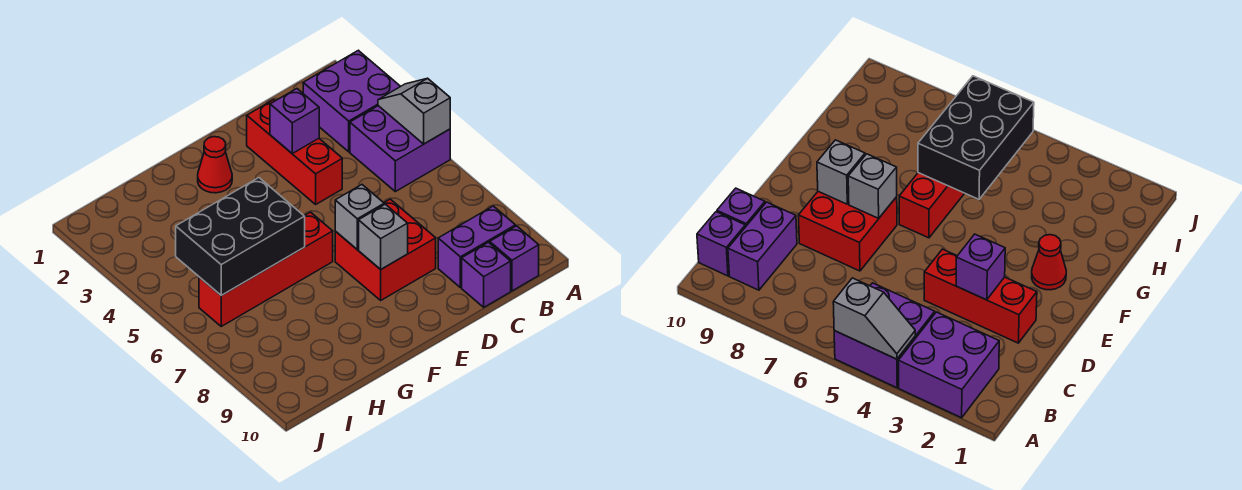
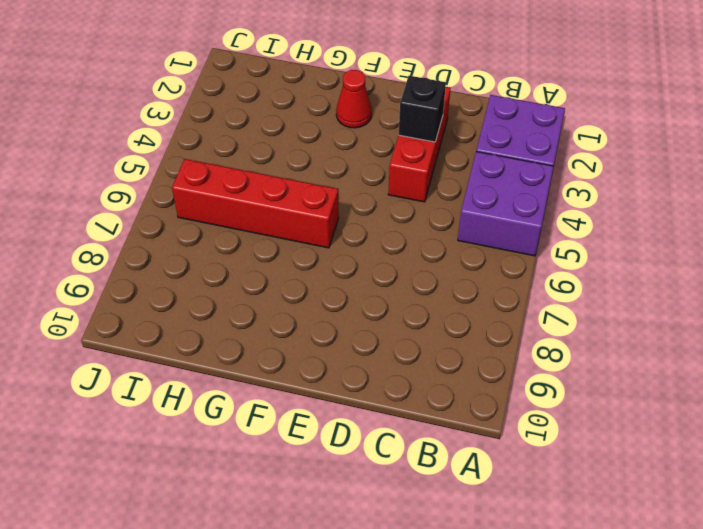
black 1x1 brick [399,76,446,142] -> purple 1x1 brick [270,89,319,153]
none -> purple 1x2 brick [438,206,515,288]
none -> purple 1x1 brick [490,226,539,291]
none -> purple 1x1 brick [462,242,511,307]

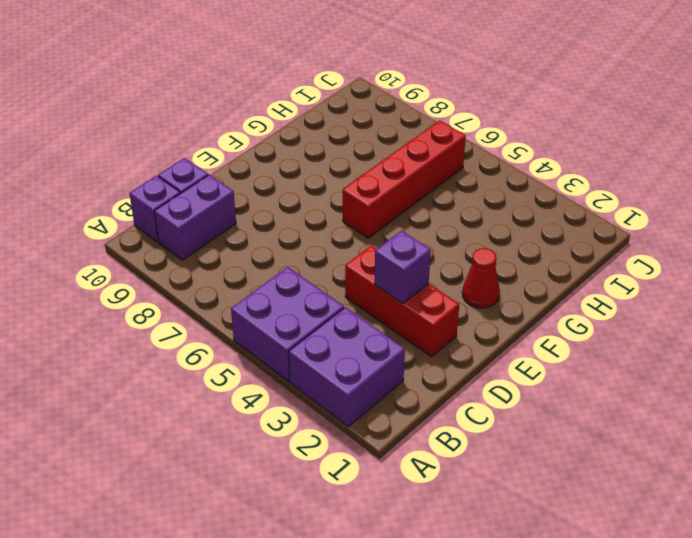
none -> red 2x2 brick [335,199,436,300]
none -> grey 1x2 slope [378,78,450,144]
none -> grey 1x1 brick [335,185,384,249]

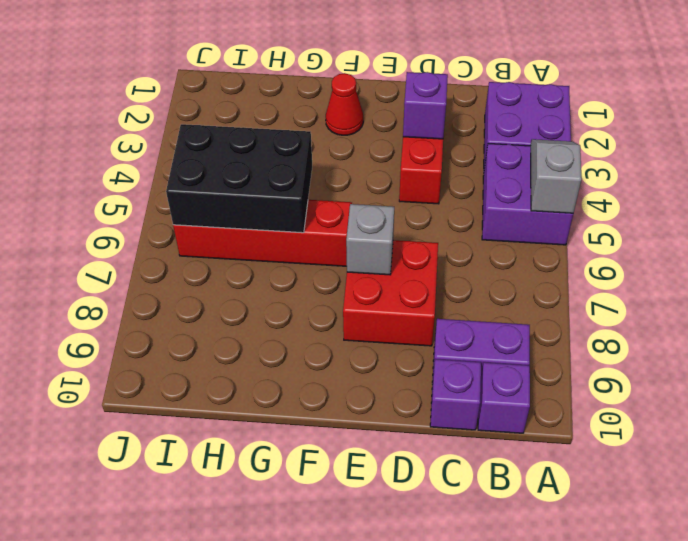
none -> grey 1x1 brick [359,204,408,269]

